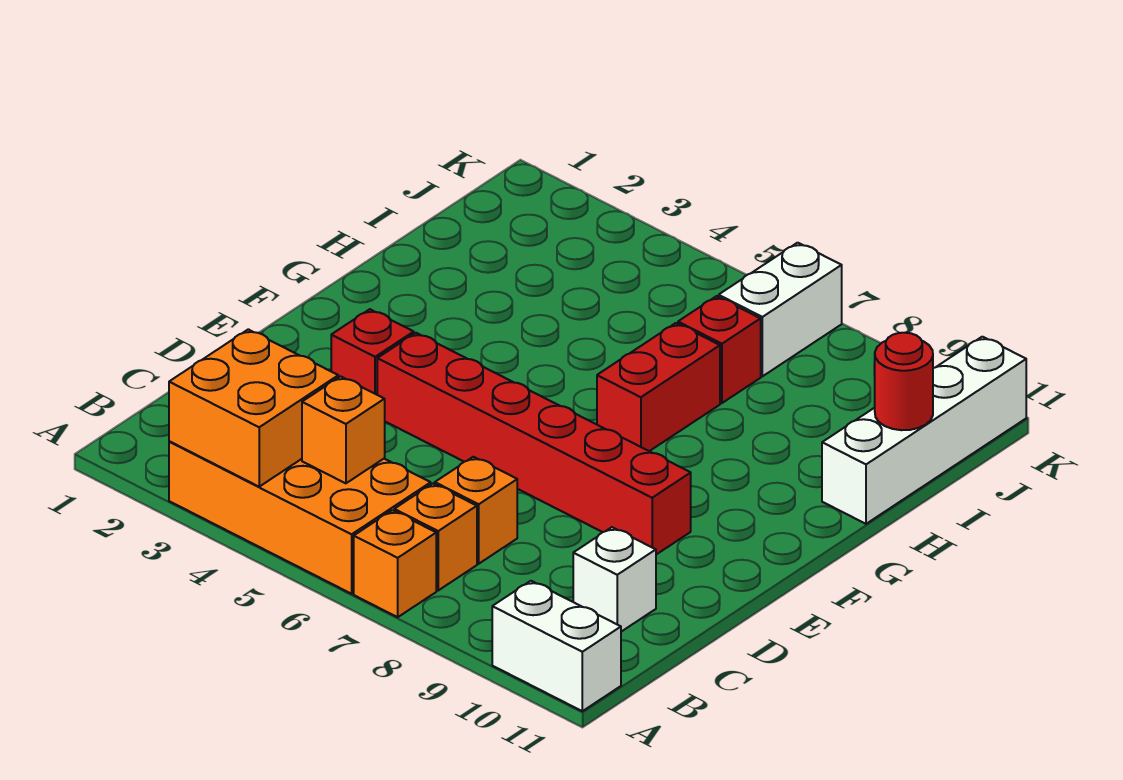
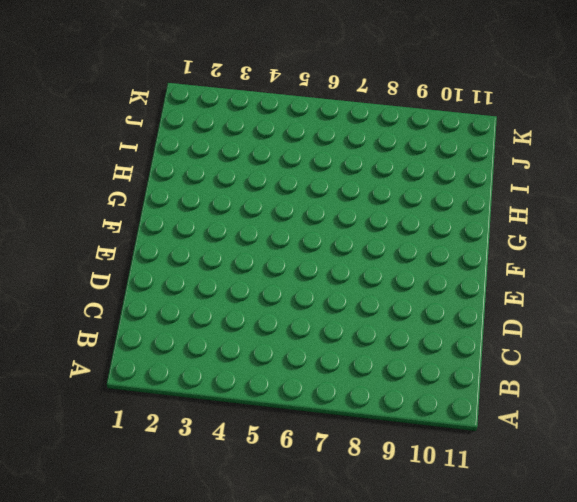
none -> orange 2x4 brick [169,441,431,594]
none -> orange 1x1 brick [354,510,436,617]
none -> white 1x2 brick [492,581,621,711]

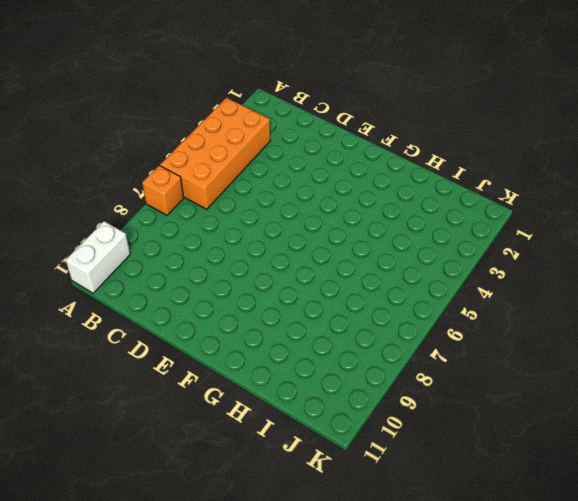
none -> orange 1x1 brick [394,484,477,590]
none -> orange 1x1 brick [435,457,517,564]
none -> white 1x1 brick [573,527,656,632]

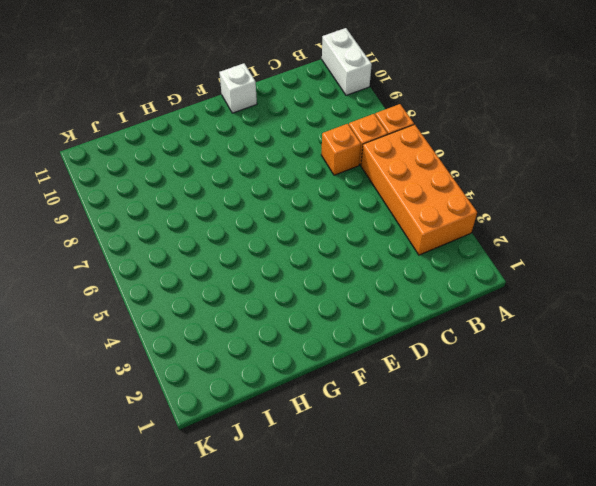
white 1x1 brick [219,63,257,113] -> white 1x1 brick moved to [573,527,656,632]
none -> red 1x1 brick [331,309,414,395]
none -> red 1x6 brick [377,333,691,555]
none -> red 1x2 brick [597,323,720,451]

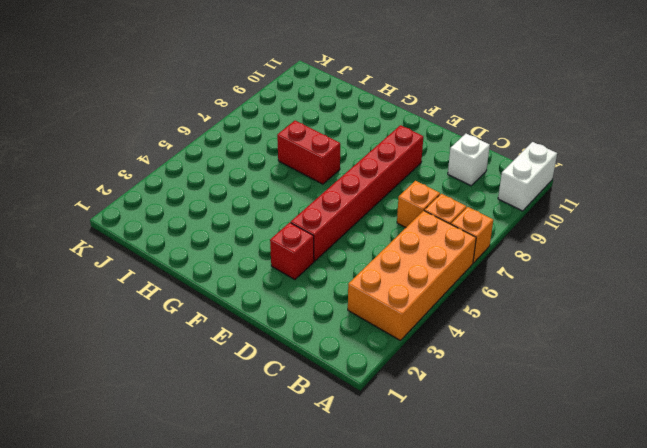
none -> white 1x4 brick [822,337,1026,524]
none -> red 1x1 brick [678,296,761,403]
none -> white 1x2 brick [719,243,842,376]

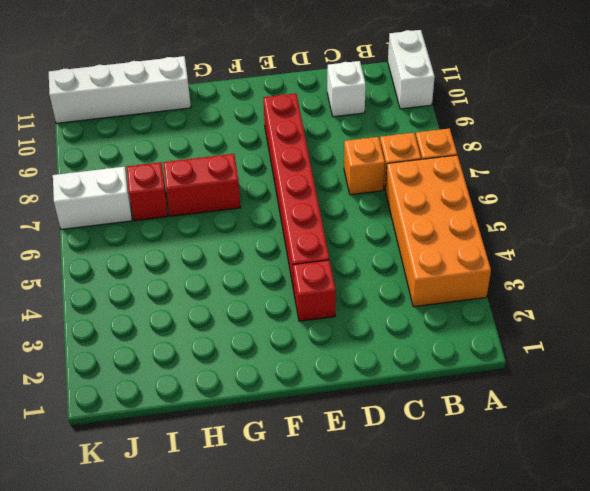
none -> orange 2x2 brick [169,329,338,487]
none -> orange 1x1 brick [302,376,385,483]
none -> red 1x1 round brick [874,333,933,430]

